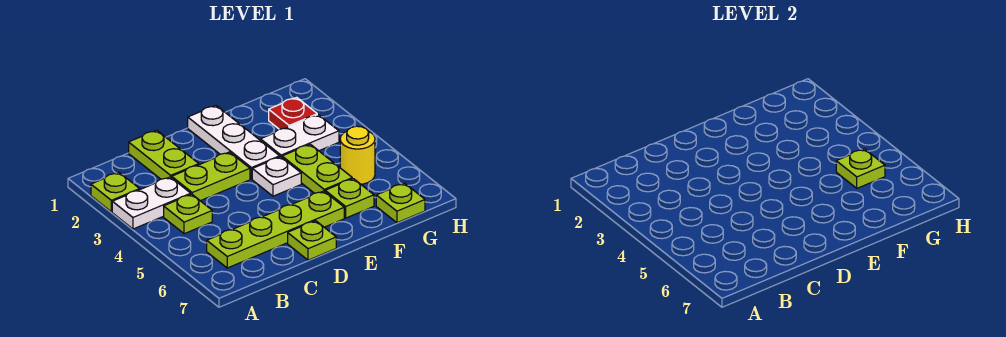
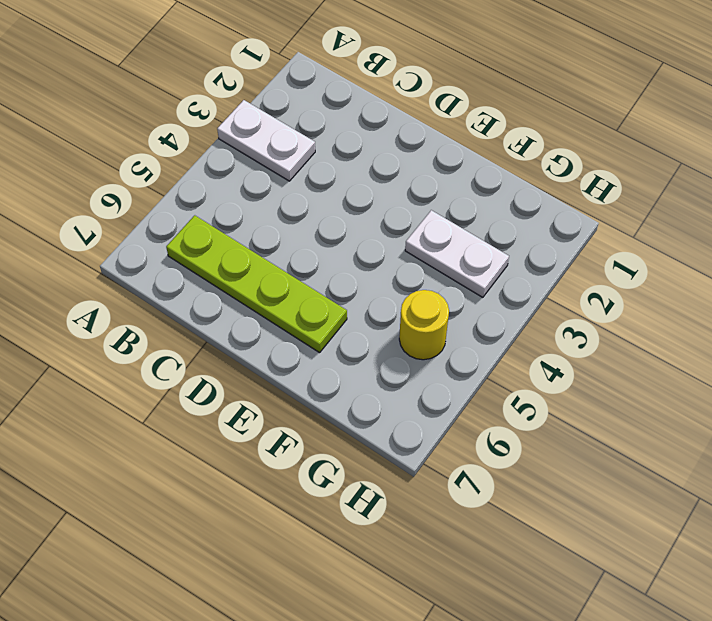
none -> lime 1x1 plate [91,172,140,212]
none -> lime 1x1 plate [164,194,212,234]
none -> lime 1x2 plate [129,130,199,179]

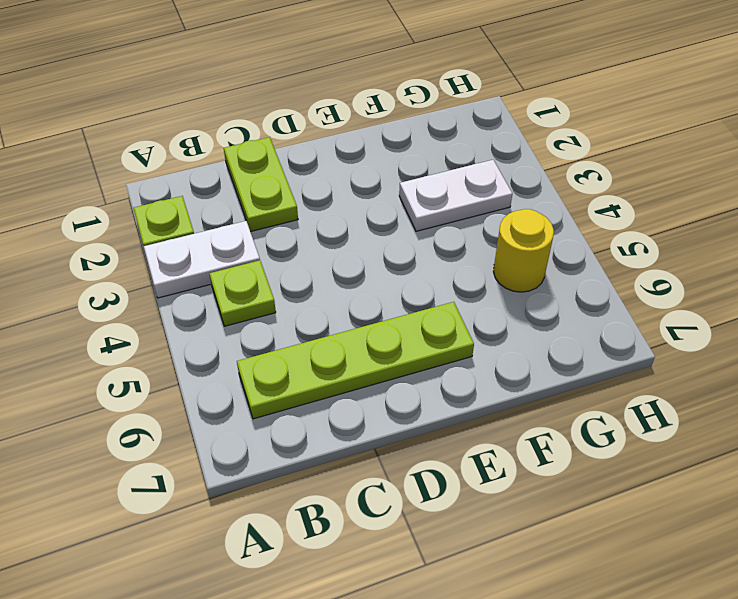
none -> lime 1x2 plate [172,152,250,201]
none -> lime 1x1 plate [288,221,336,260]
none -> white 1x3 plate [188,105,280,179]

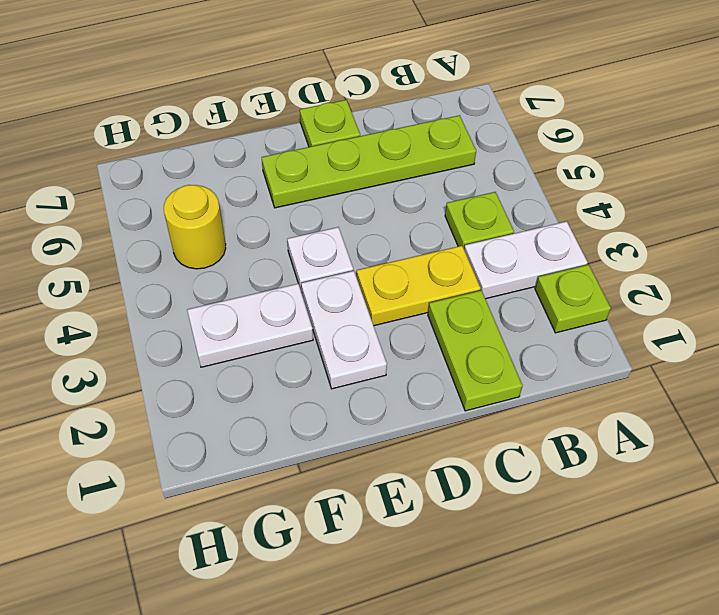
yellow 1x2 plate [357,246,481,326] -> lime 1x2 plate [172,152,250,201]
white 1x2 plate [301,271,387,389] -> white 1x3 plate [188,105,280,179]
none -> lime 1x2 plate [282,144,352,193]
none -> lime 1x1 plate [325,179,374,218]
none -> red 1x1 plate [269,97,317,129]

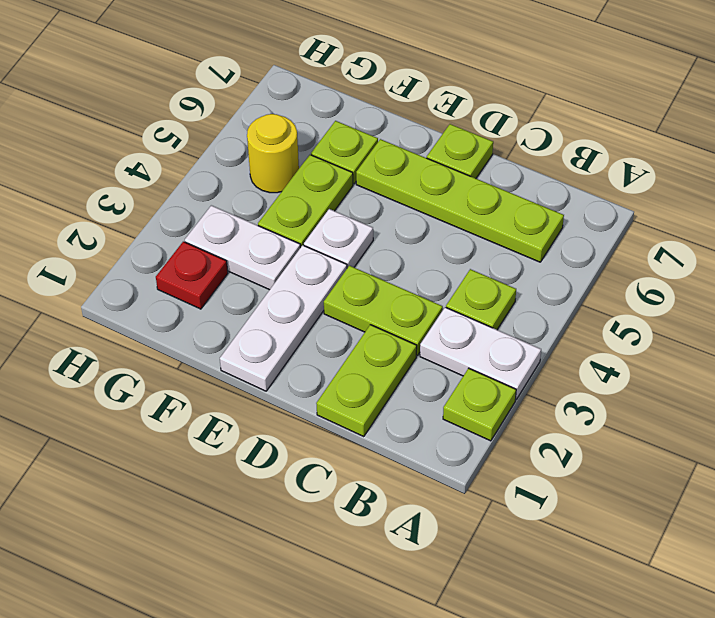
none -> lime 1x1 plate [376,183,425,223]
none -> lime 1x1 plate [836,149,885,188]

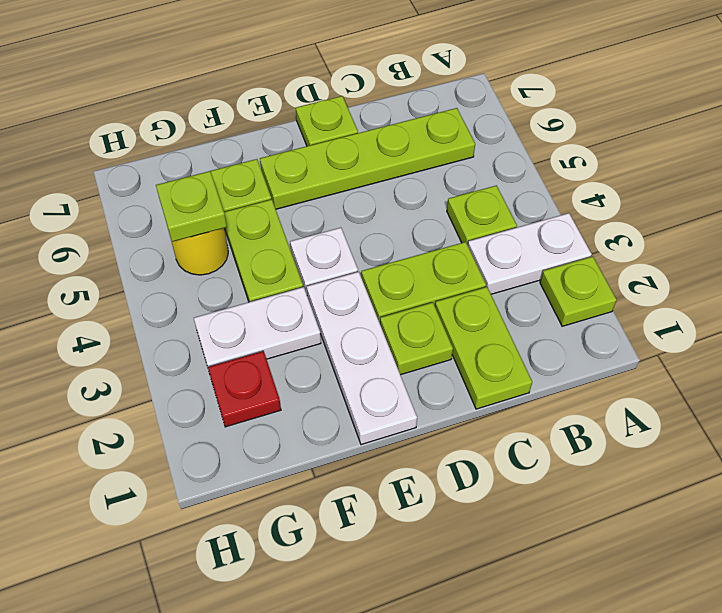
lime 1x1 plate [380,302,453,375] -> lime 1x1 plate moved to [376,183,425,223]

